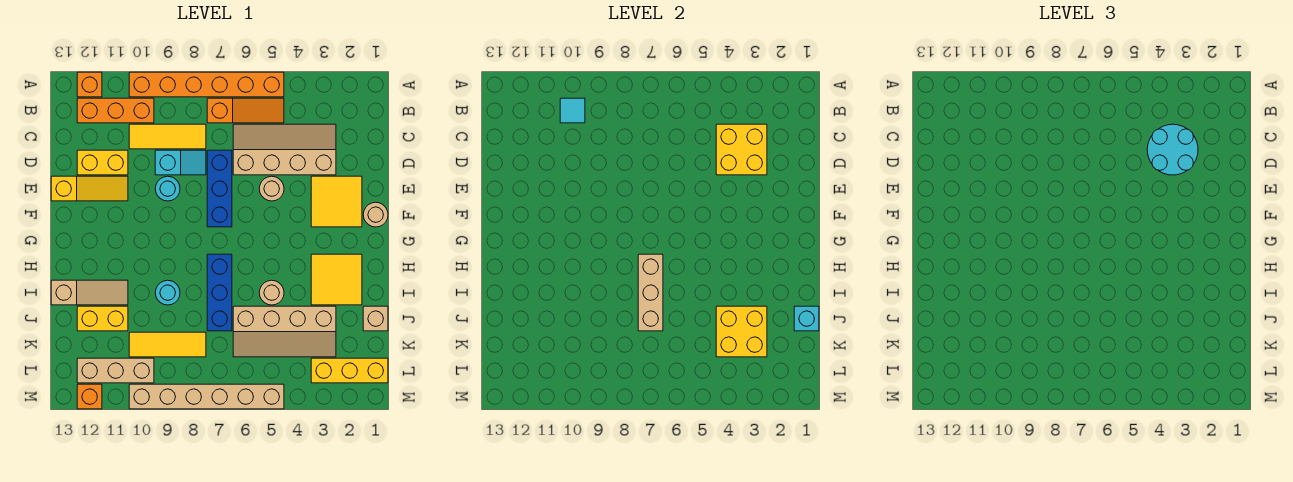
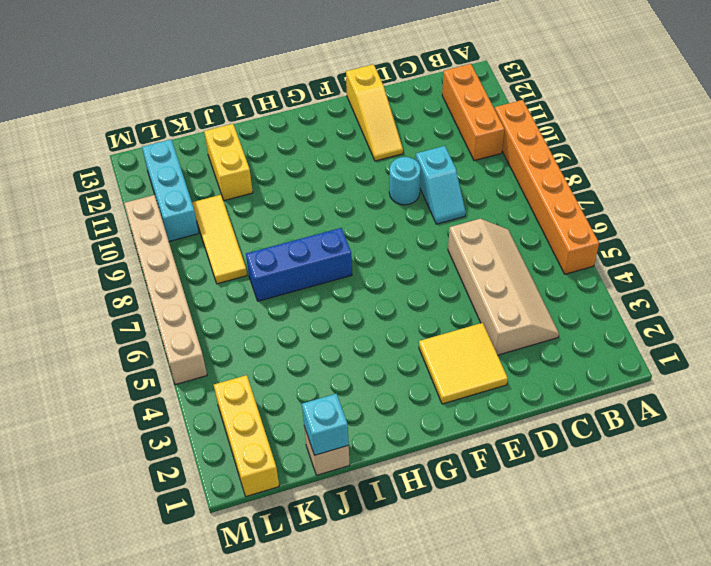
cyan 1x3 brick [142,139,199,241] -> tan 1x3 brick [77,358,154,383]
none -> orange 1x1 brick [77,72,102,97]
none -> orange 1x3 slope [207,98,284,123]
none -> yellow 1x3 tile [129,124,206,149]
none -> blue 1x3 brick [207,150,232,227]

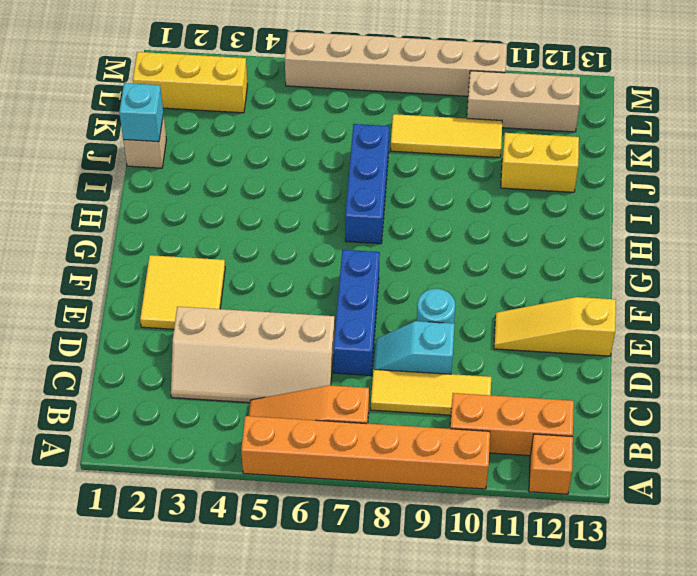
none -> yellow 1x2 brick [77,150,128,175]
none -> tan 1x1 round brick [259,176,284,201]
none -> tan 1x1 round brick [363,202,388,227]
none -> yellow 2x2 tile [311,254,362,305]

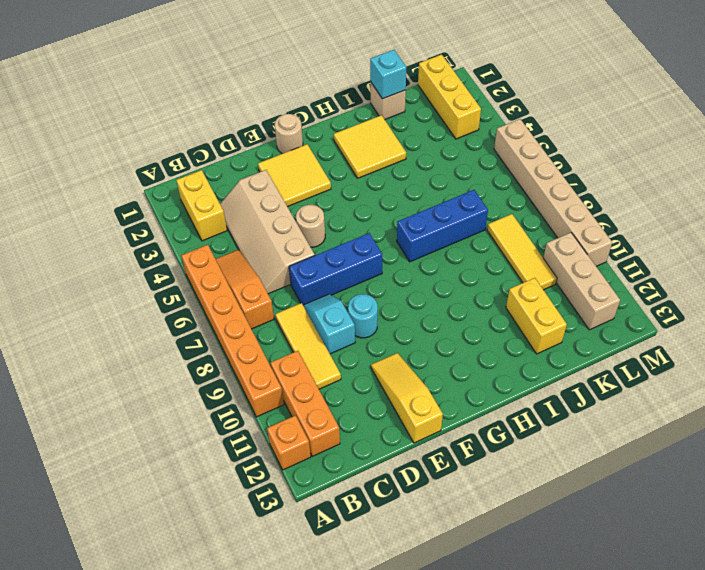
yellow 1x2 brick [176,170,227,241] -> yellow 1x2 brick moved to [77,150,128,175]
none -> tan 1x1 round brick [259,280,284,305]
none -> cyan 1x1 round brick [155,280,180,305]
none -> tan 1x3 slope [51,280,128,305]
none -> tan 2x4 slope [233,306,336,357]

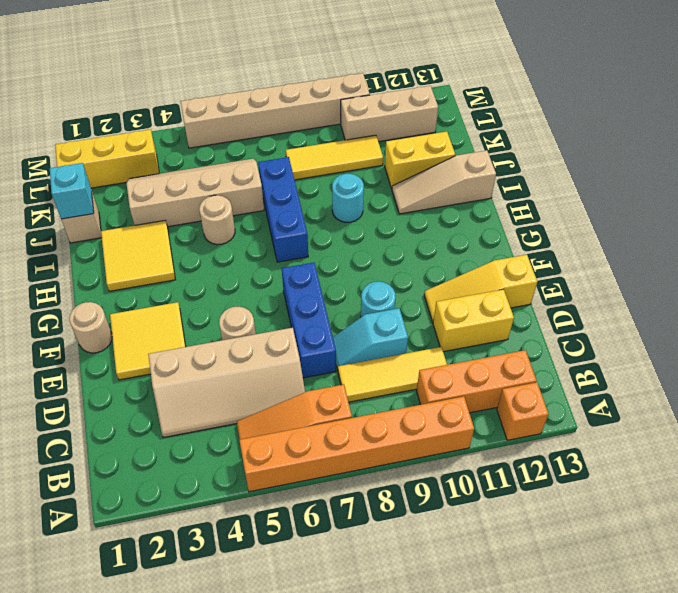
none -> orange 1x1 brick [77,384,102,409]
none -> cyan 1x1 tile [560,98,585,123]
none -> yellow 2x2 brick [716,124,767,175]
none -> tan 1x3 brick [638,254,663,331]

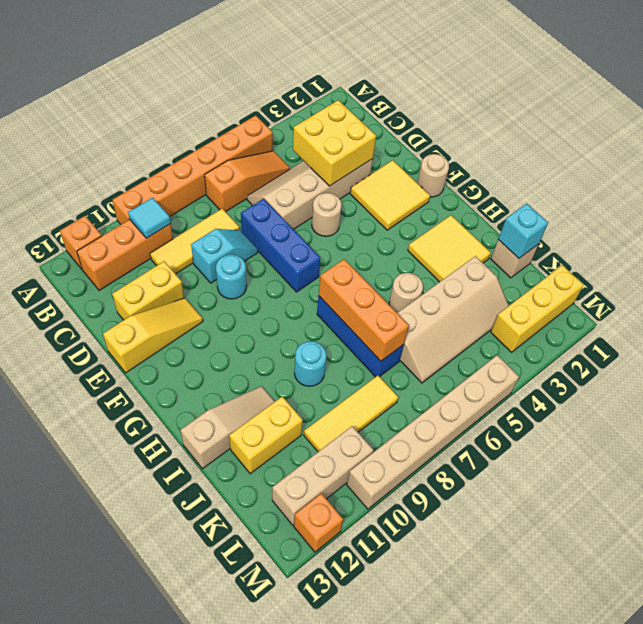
orange 1x3 brick [319,259,409,361] -> tan 1x3 brick [638,254,663,331]
none -> yellow 2x2 brick [716,306,767,357]
none -> cyan 2x2 round brick [1147,124,1198,175]

